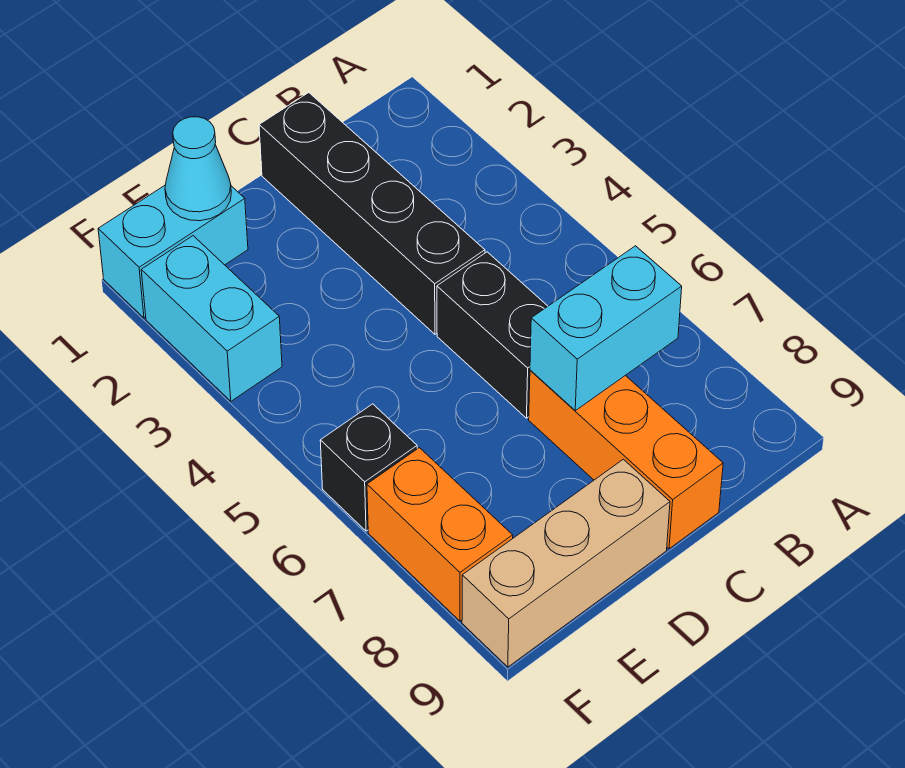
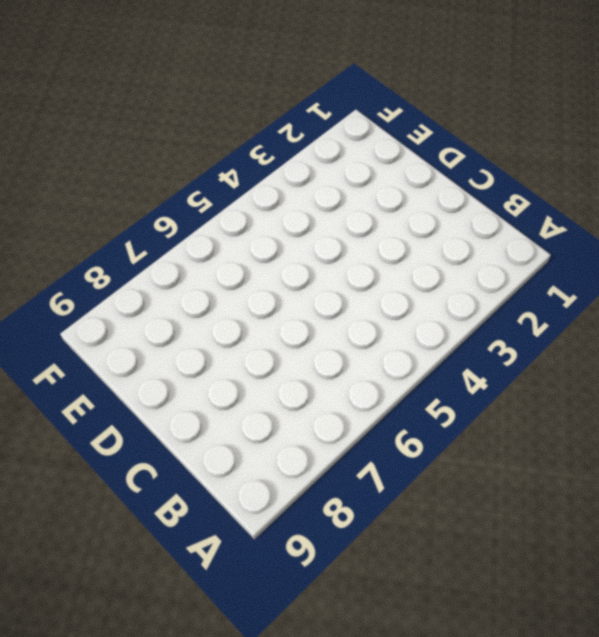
none -> black 1x4 brick [259,93,485,334]
none -> black 1x2 brick [437,252,548,418]

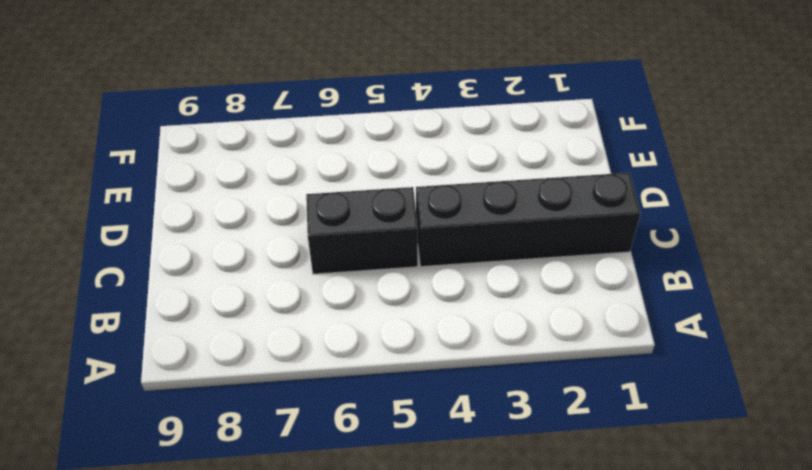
none -> orange 1x3 brick [529,370,723,549]
none -> tan 1x3 brick [462,459,670,667]

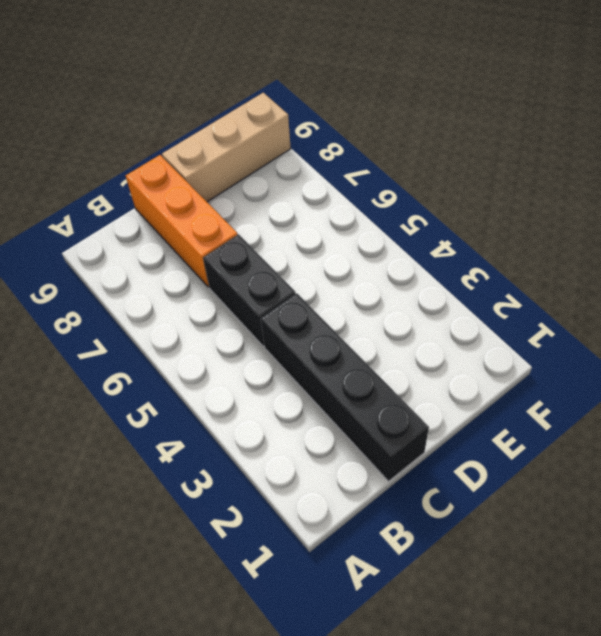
none -> cyan 1x2 brick [98,186,248,318]
none -> cyan 1x2 brick [141,236,282,401]

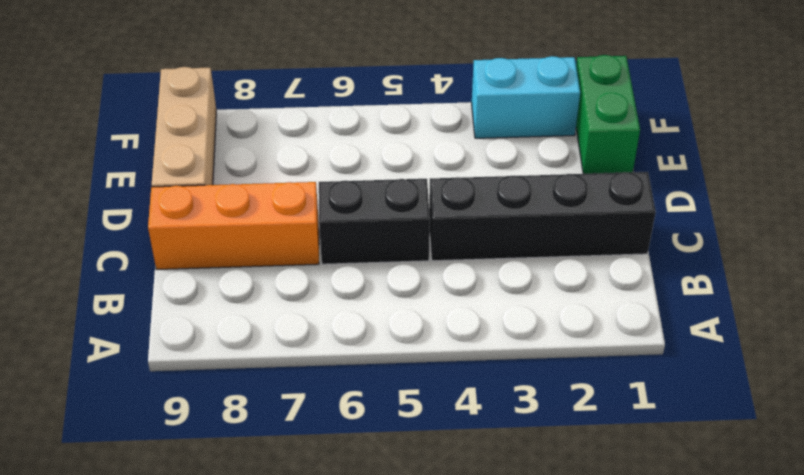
green 1x2 brick [576,55,640,174] -> cyan 1x2 brick [98,186,248,318]
none -> black 1x1 brick [320,404,417,531]
none -> orange 1x2 brick [367,448,513,621]

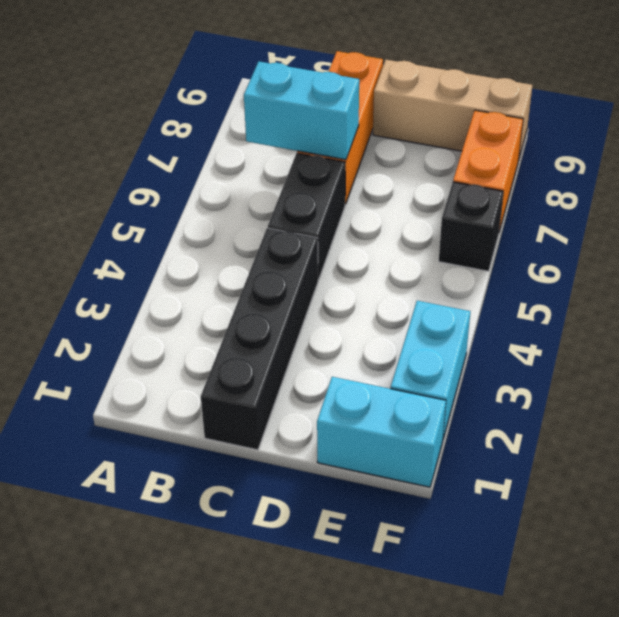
none -> cyan 1x1 cone [165,117,231,221]

